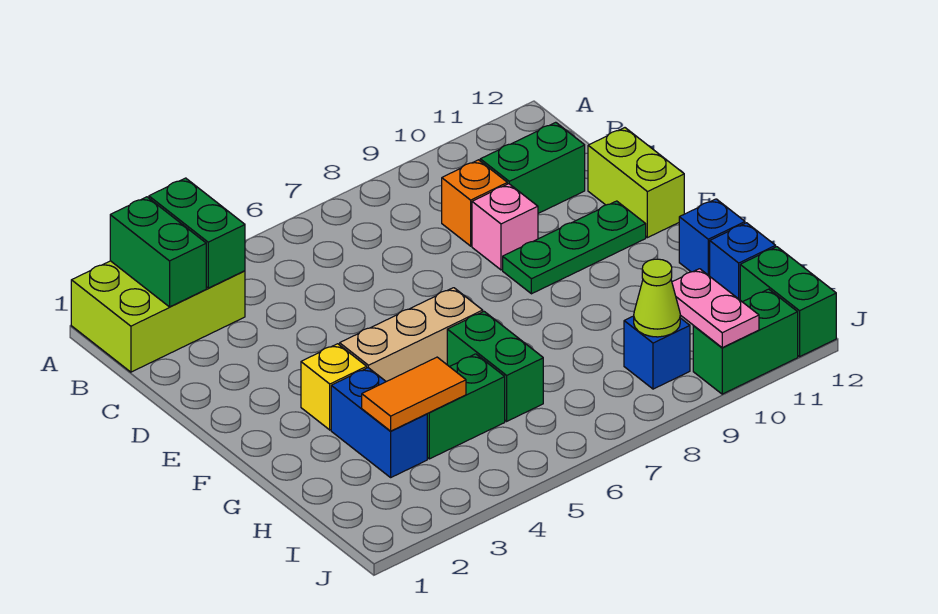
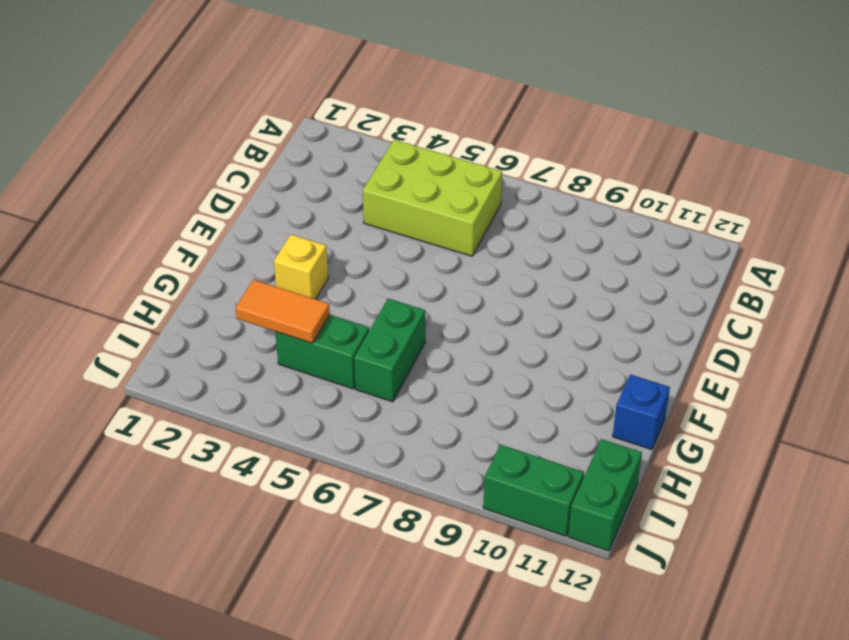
lime 2x3 brick [363,140,502,256] -> lime 2x3 brick moved to [71,261,245,372]
none -> orange 1x1 brick [442,160,507,246]
none -> green 1x2 brick [480,122,585,213]
none -> pink 1x1 brick [472,184,538,270]

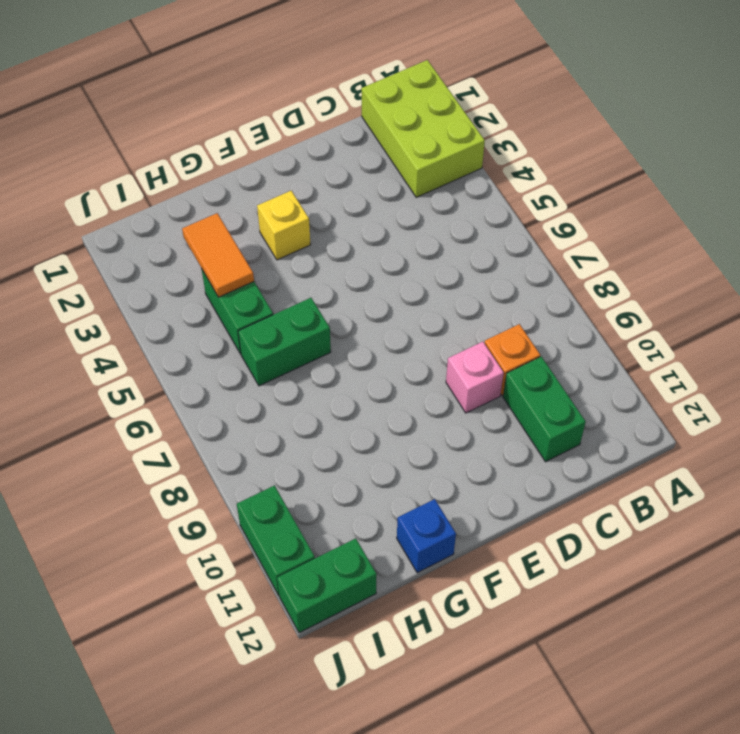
none -> lime 1x2 brick [588,128,684,238]
none -> green 1x3 plate [503,201,646,294]
none -> tan 1x3 brick [340,288,483,382]

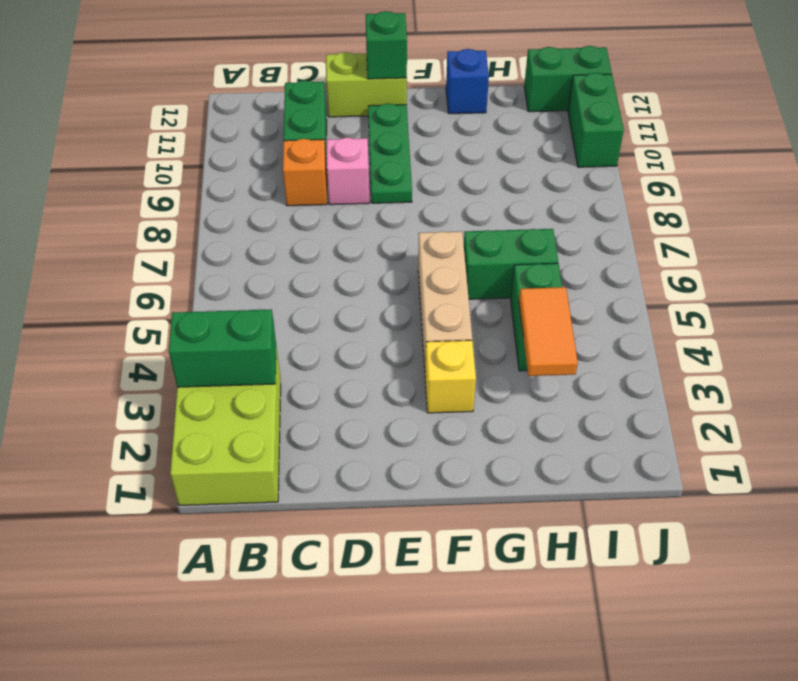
green 1x1 brick [366,11,407,79] -> none
none -> blue 1x2 brick [331,368,427,477]
none -> blue 1x1 brick [710,223,776,300]
none -> blue 1x1 brick [624,316,690,389]

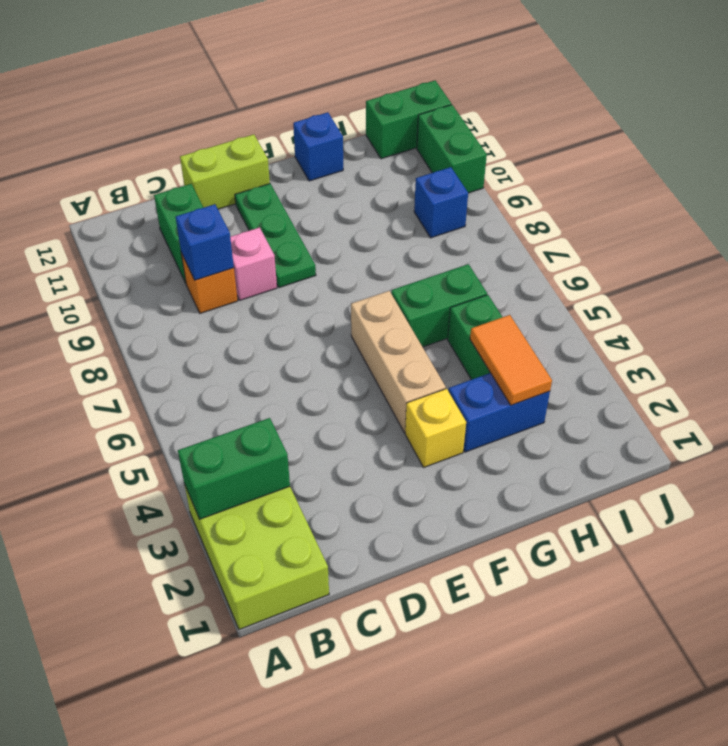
blue 1x1 brick [176,204,234,280] -> blue 1x1 brick moved to [710,223,776,300]
none -> green 1x2 brick [110,197,206,307]
none -> lime 1x1 cone [634,259,680,337]
none -> pink 1x2 plate [672,269,759,348]

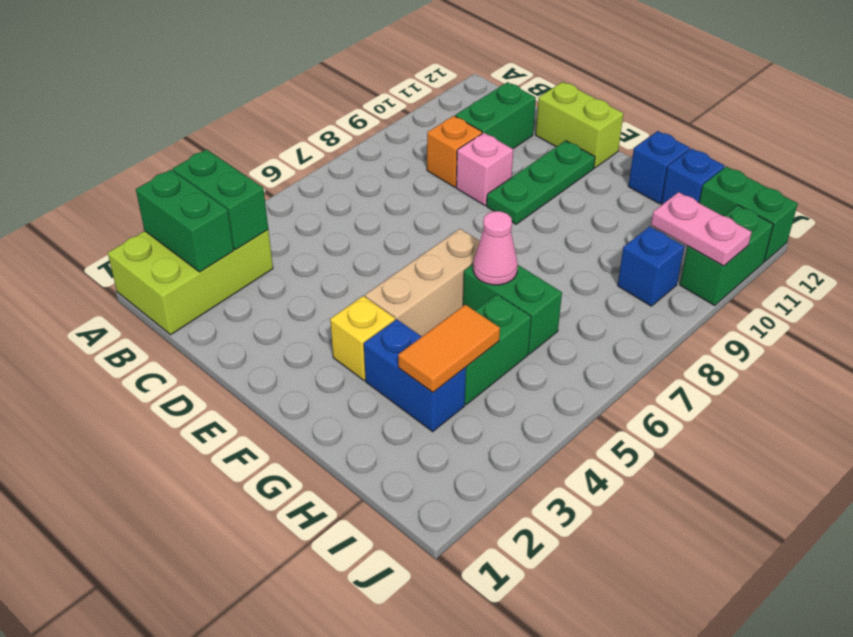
pink 1x1 cone [473,211,518,285] -> none
none -> lime 1x1 cone [634,259,680,337]

